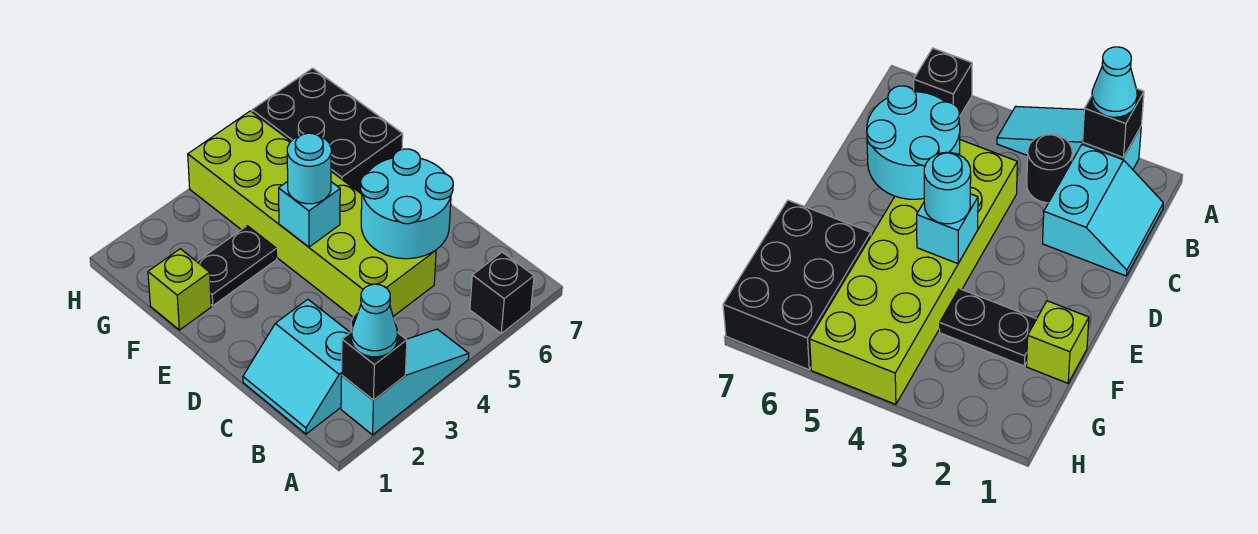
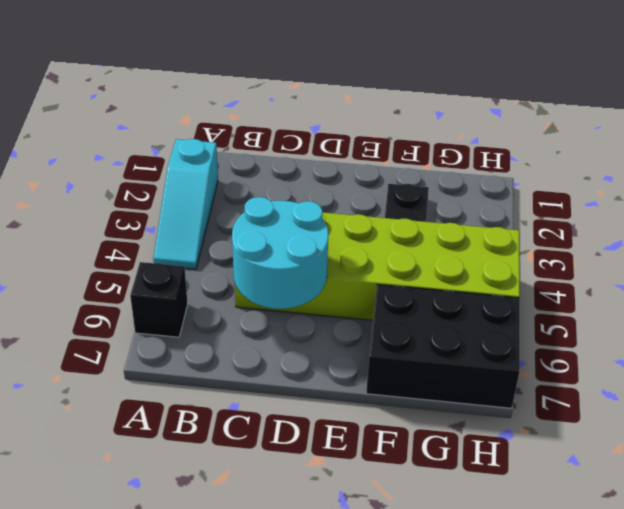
none -> cyan 2x2 slope [243,299,350,434]
none -> black 1x1 round brick [1027,134,1072,203]
none -> lime 1x1 brick [148,249,211,330]

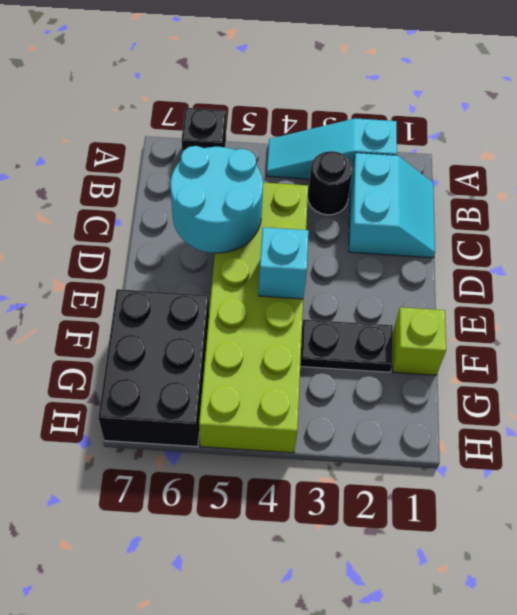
none -> black 1x1 brick [342,332,407,400]
none -> cyan 1x1 cone [352,284,397,357]
none -> cyan 1x1 round brick [287,133,331,204]

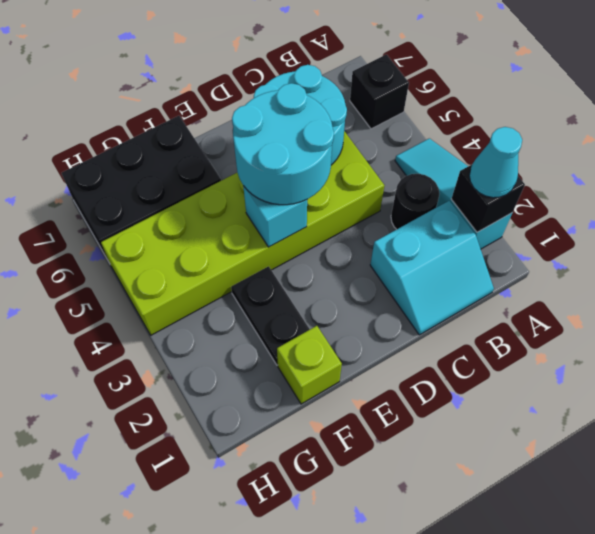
cyan 2x2 round brick [232,83,334,205] -> cyan 1x1 round brick [287,133,331,204]

